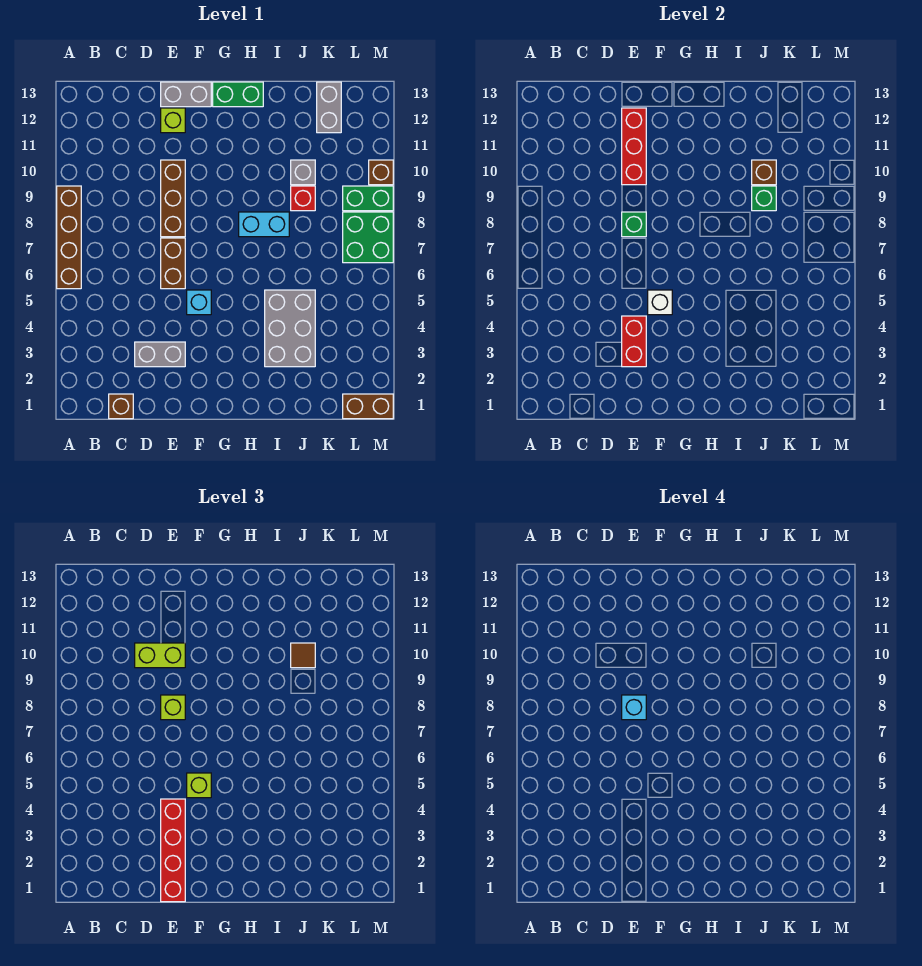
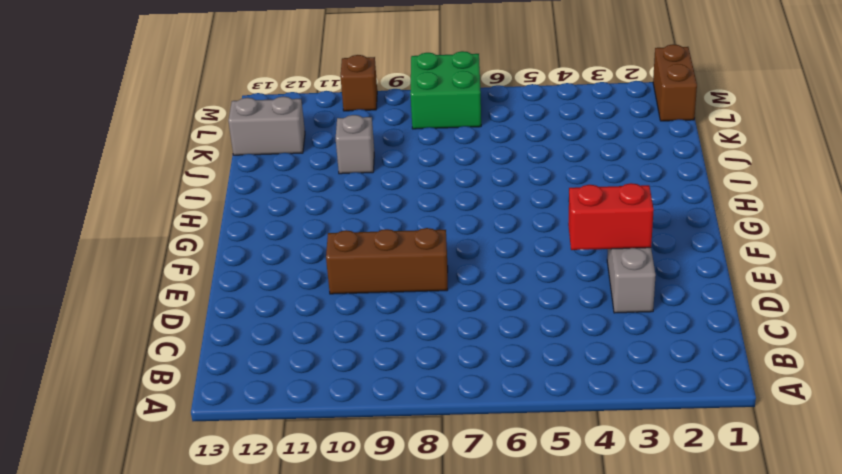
none -> brown 1x4 brick [57,186,81,289]
none -> brown 1x1 brick [109,394,133,419]
none -> brown 1x2 brick [161,238,185,289]
none -> lime 1x1 brick [161,108,185,133]

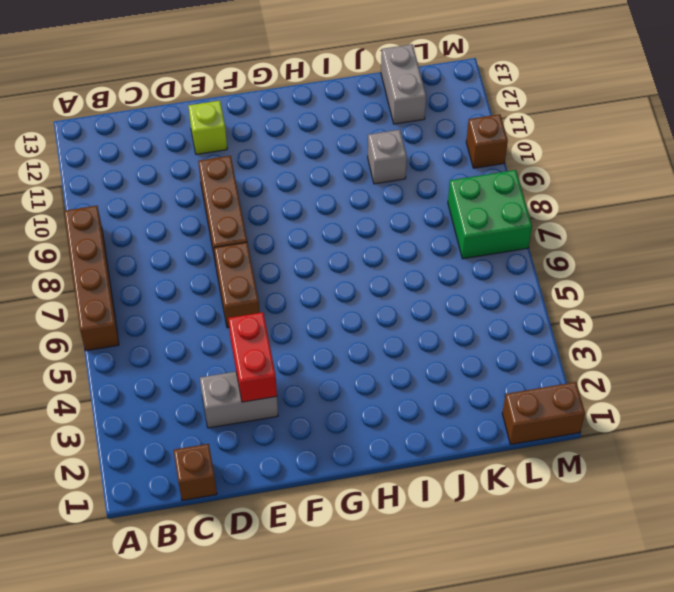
none -> grey 1x2 brick [161,82,211,107]
none -> cyan 1x1 brick [187,290,211,315]
none -> green 1x2 brick [213,82,263,107]
none -> cyan 1x2 brick [239,212,289,237]

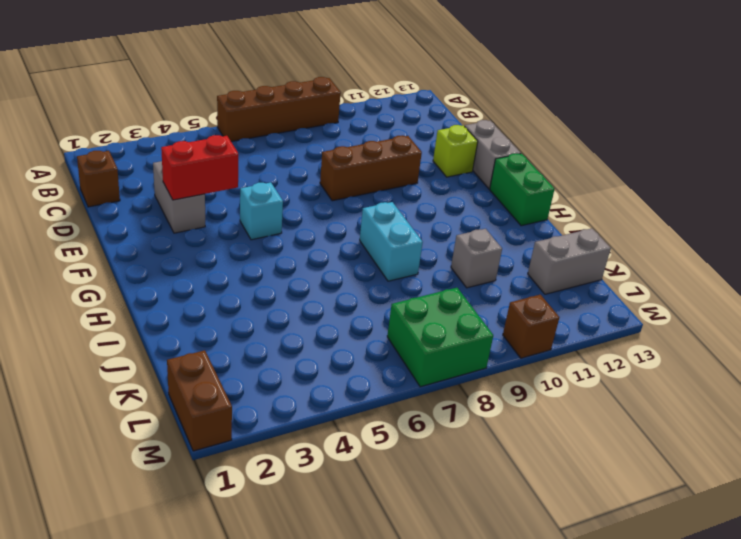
none -> brown 1x2 brick [161,238,185,289]
none -> grey 2x3 brick [265,290,315,367]
none -> red 1x1 brick [291,186,315,211]
none -> green 1x2 brick [343,186,393,211]

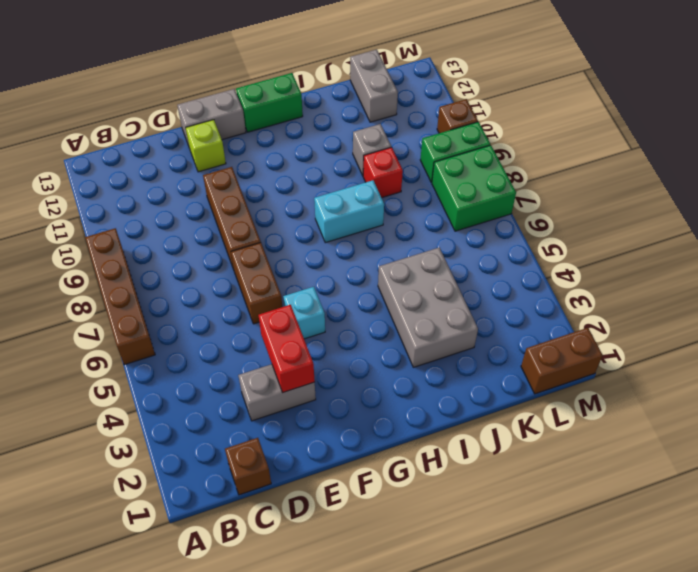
none -> green 1x1 brick [622,212,646,237]
none -> red 1x3 brick [622,108,646,185]
none -> white 1x1 brick [648,290,672,315]
none -> green 1x1 brick [752,186,776,211]

